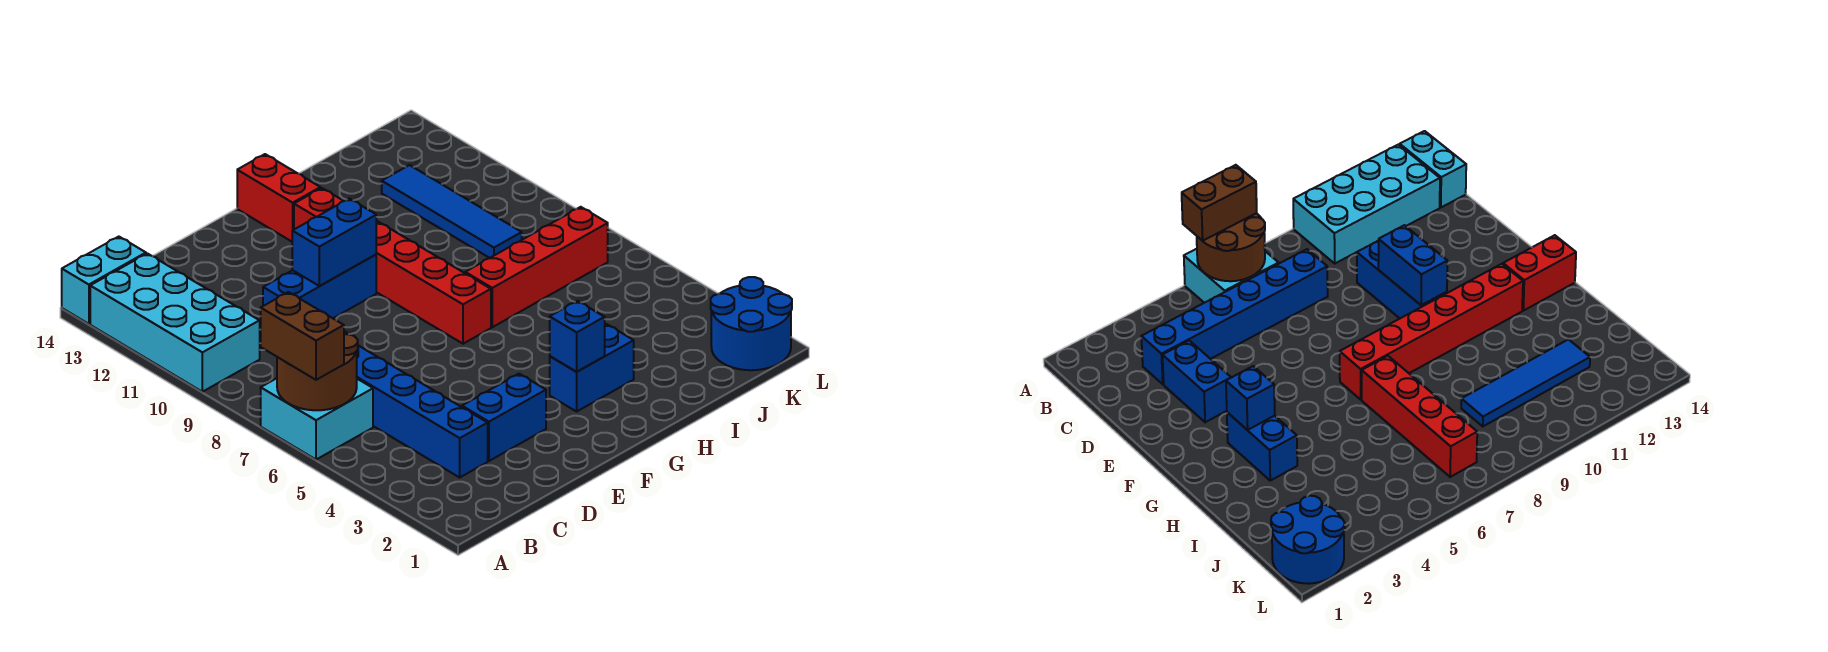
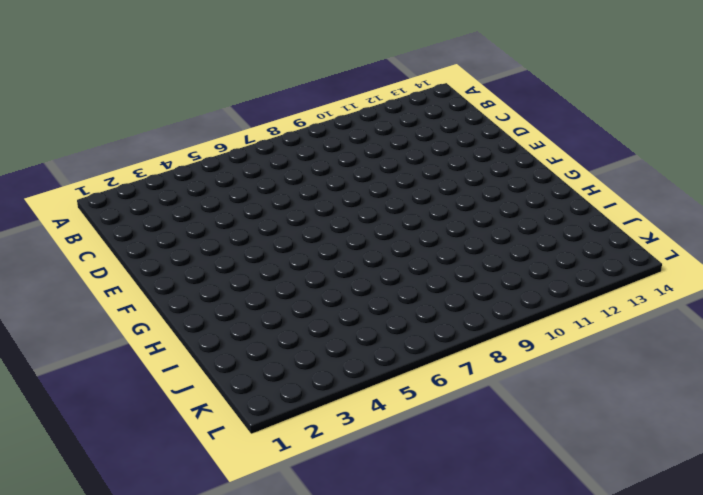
none -> cyan 2x2 brick [261,378,373,460]
none -> cyan 2x4 brick [90,253,260,392]
none -> cyan 1x2 brick [62,237,146,324]

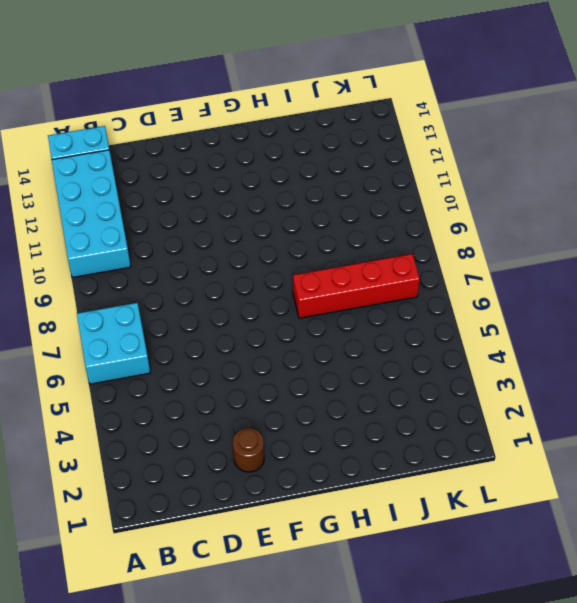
brown 1x1 round brick [233,428,264,472] -> none
none -> blue 1x6 brick [357,346,488,477]
none -> blue 1x2 brick [462,374,546,461]
none -> blue 1x3 brick [263,255,376,318]

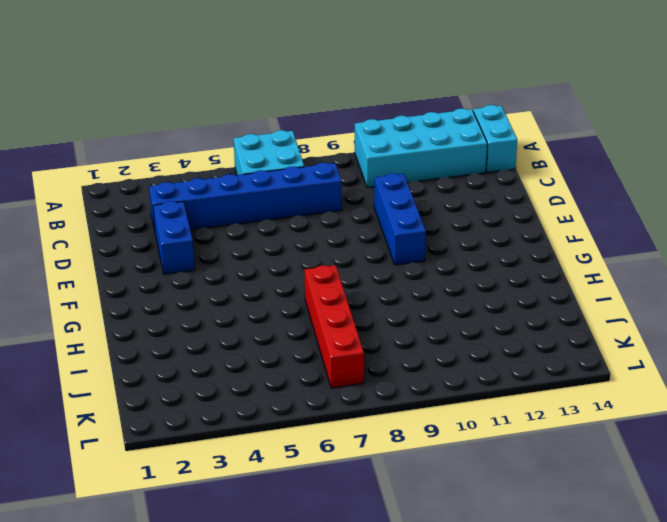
none -> blue 1x2 brick [550,324,634,411]
none -> red 1x6 brick [294,188,491,344]
none -> red 1x2 brick [237,154,320,242]

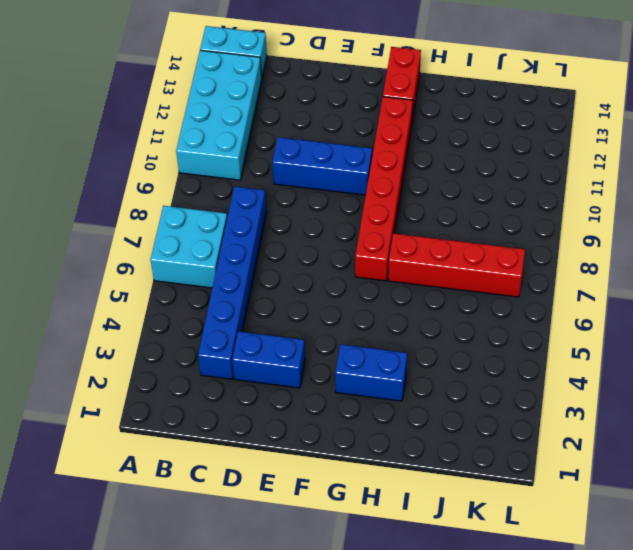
none -> blue 1x4 tile [382,165,522,258]
none -> blue 2x2 round brick [711,277,792,370]
none -> brown 2x2 round brick [277,331,358,410]

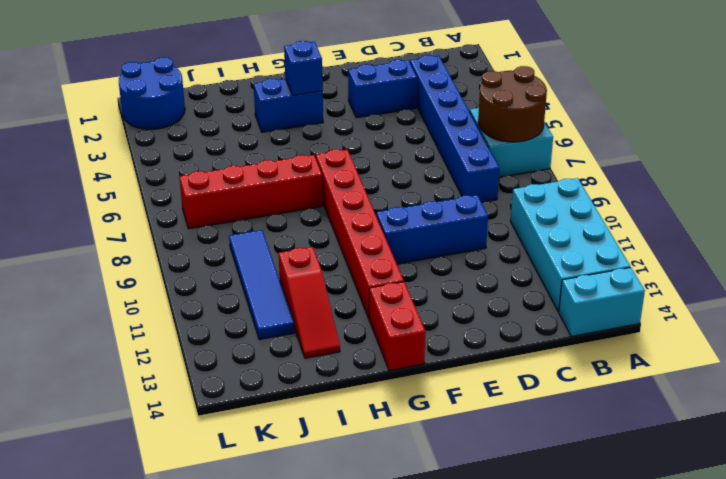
red 1x3 slope [279,247,340,358] -> none
none -> blue 1x2 brick [292,199,376,286]
none -> brown 1x2 brick [261,292,344,380]

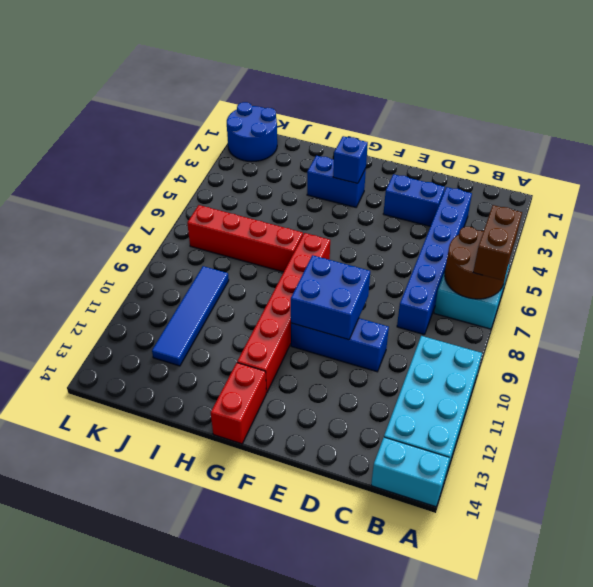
blue 2x2 brick [291,255,370,340] -> blue 1x2 brick [292,199,376,286]

